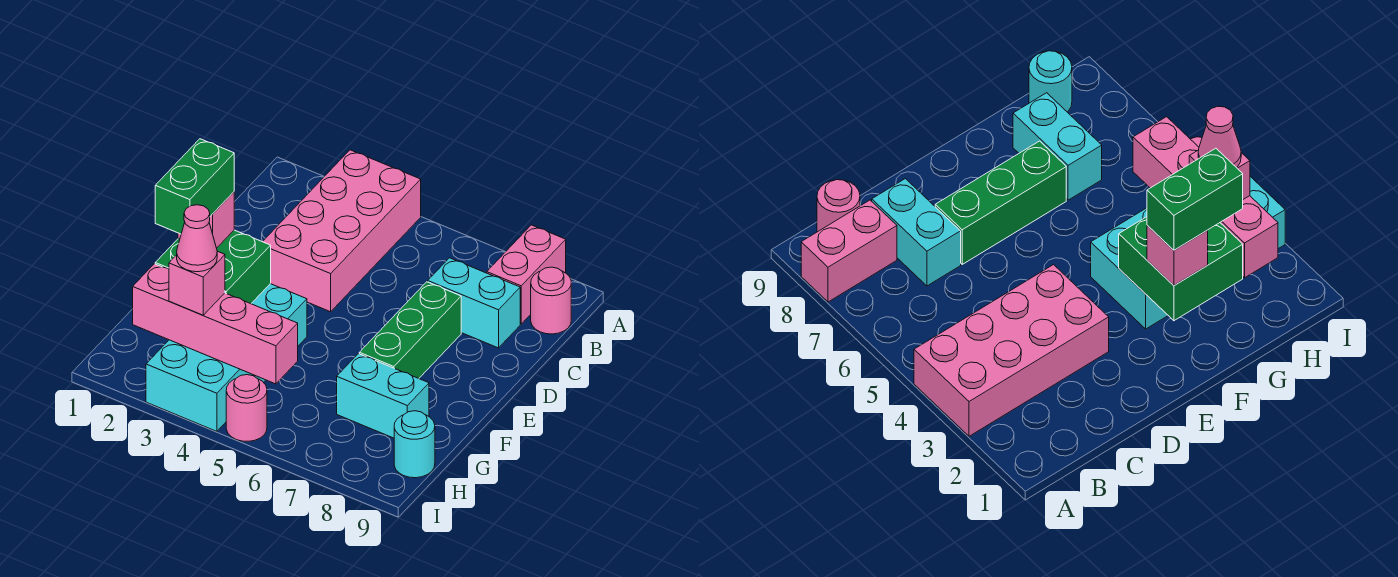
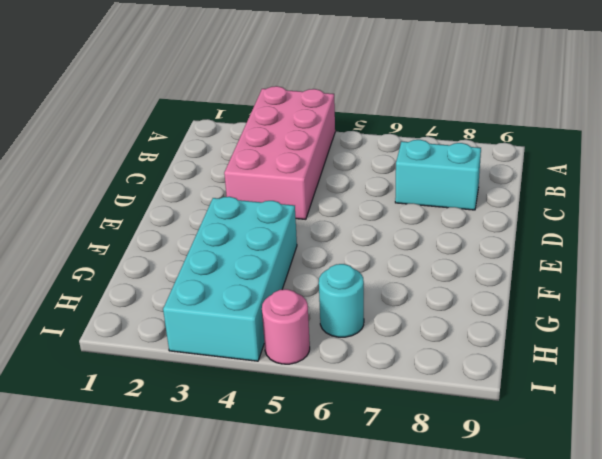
cyan 1x1 round brick [319,264,364,337] -> cyan 1x1 round brick moved to [394,411,435,478]
none -> pink 1x2 brick [487,225,566,324]
none -> pink 1x1 round brick [531,267,571,334]
none -> green 1x3 brick [359,282,461,378]

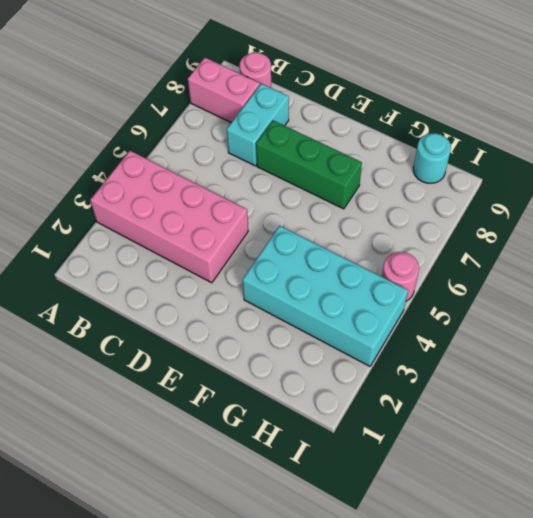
none -> cyan 1x2 brick [337,354,429,438]
none -> green 2x2 brick [155,230,271,304]
none -> pink 1x4 brick [133,264,298,384]

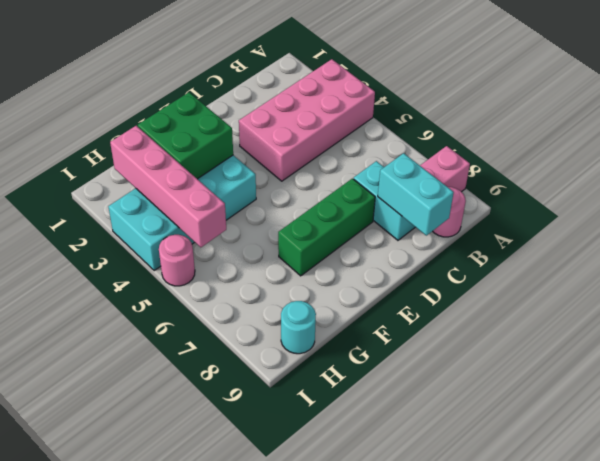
cyan 1x2 brick [378,153,454,236] -> cyan 1x2 brick moved to [337,354,429,438]
none -> pink 1x1 brick [178,192,234,248]
none -> pink 1x1 brick [169,251,225,315]
none -> green 1x2 brick [155,139,234,234]

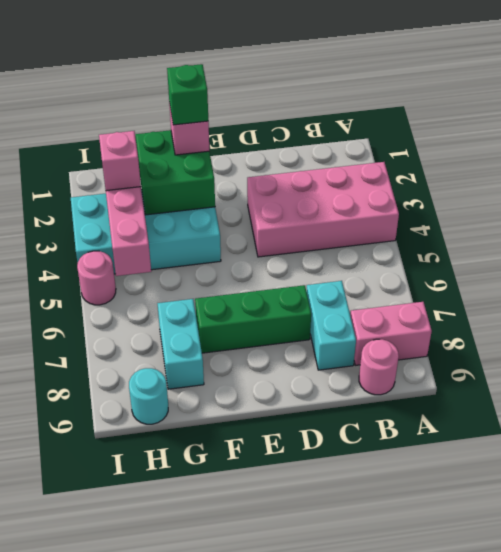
green 1x1 brick [167,64,208,125] -> green 1x2 brick [155,139,234,234]
none -> pink 1x1 cone [177,205,217,272]

